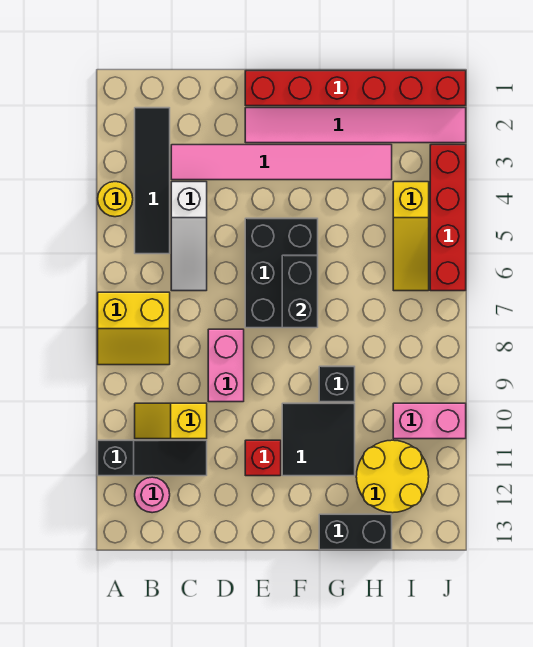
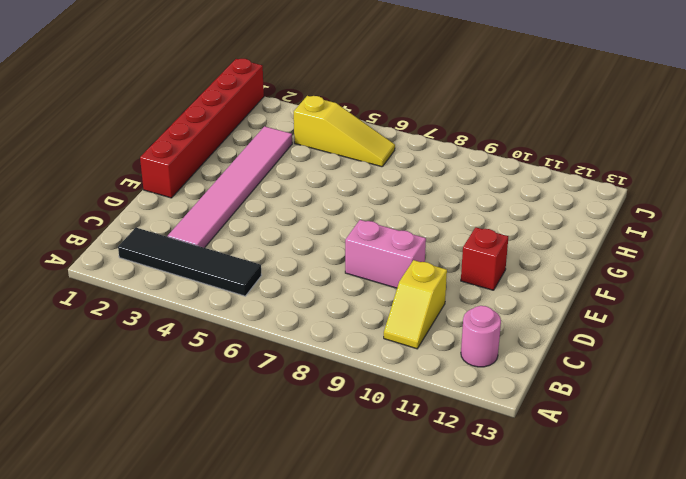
none -> yellow 1x1 round brick [98,182,133,217]
none -> yellow 2x2 slope [98,292,170,365]
none -> black 1x3 slope [98,440,207,476]

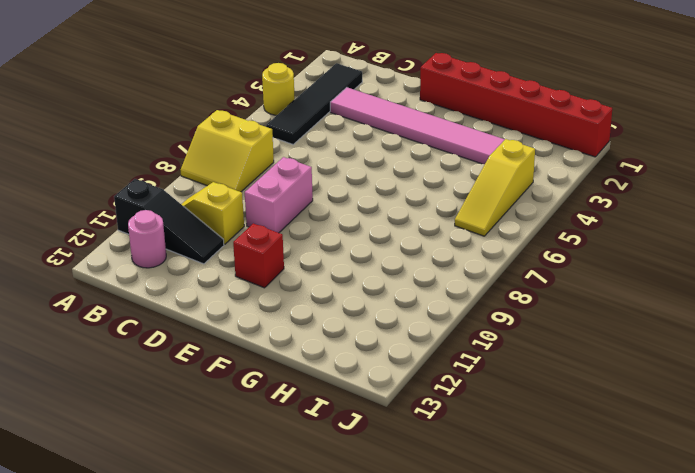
none -> white 1x3 slope [171,182,207,291]
none -> pink 1x6 tile [245,108,466,143]
none -> black 2x3 brick [245,218,318,328]

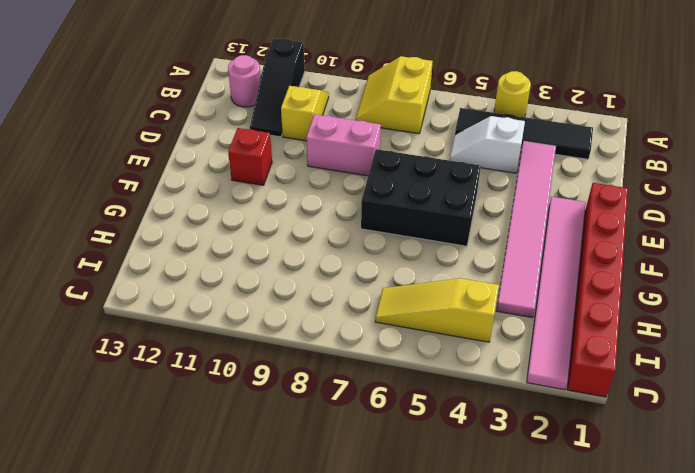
white 1x2 slope [450,116,525,173] -> white 1x3 slope [171,182,207,291]
none -> black 2x2 tile [282,403,355,476]
none -> black 1x1 brick [319,366,355,402]
none -> black 1x2 brick [319,514,392,550]

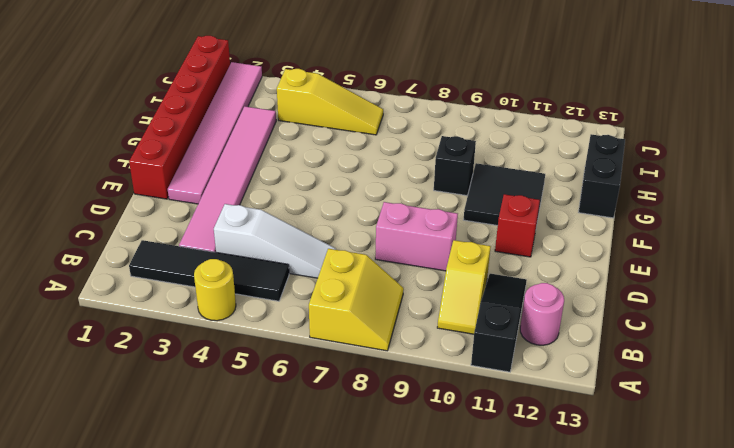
none -> black 2x3 brick [245,218,318,328]
none -> yellow 2x2 round brick [356,440,429,513]
none -> pink 1x2 brick [393,403,466,439]

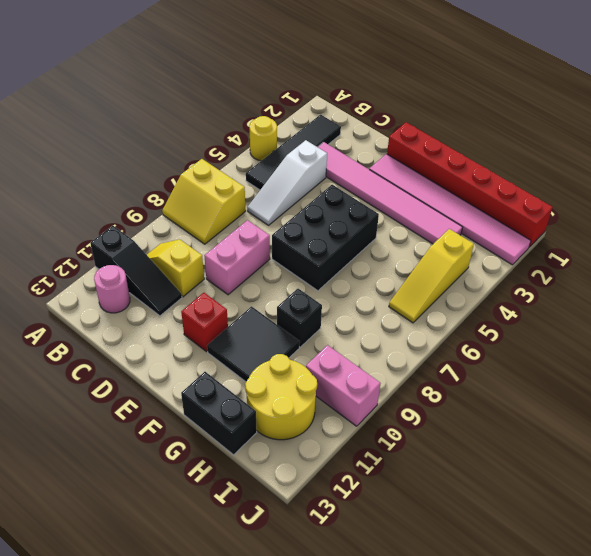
none -> red 1x4 brick [430,145,466,291]
none -> black 1x2 brick [282,255,318,328]

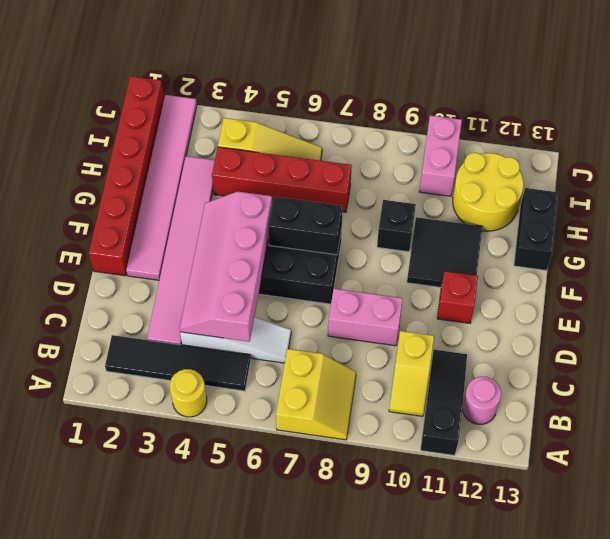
pink 2x4 slope [180,192,272,342] -> none
red 1x4 brick [212,147,352,212] -> red 1x4 brick moved to [430,145,466,291]

